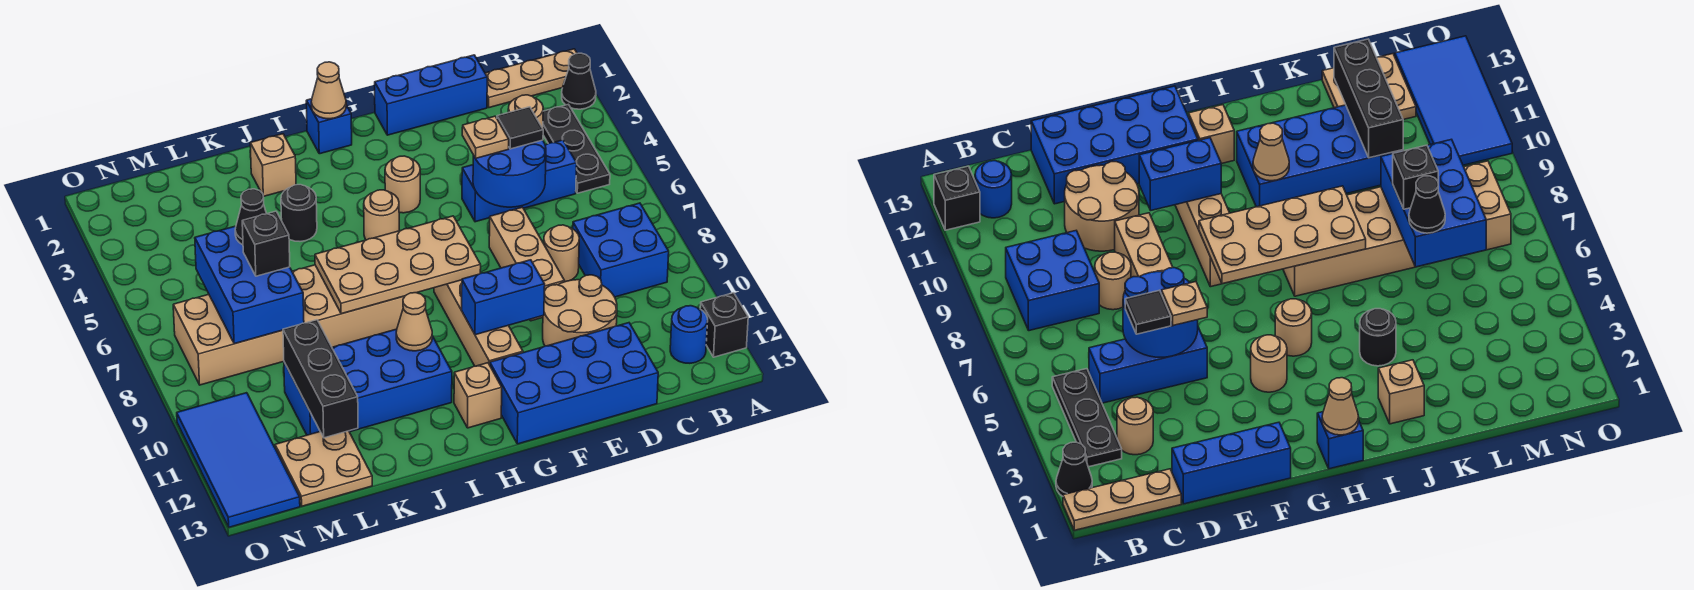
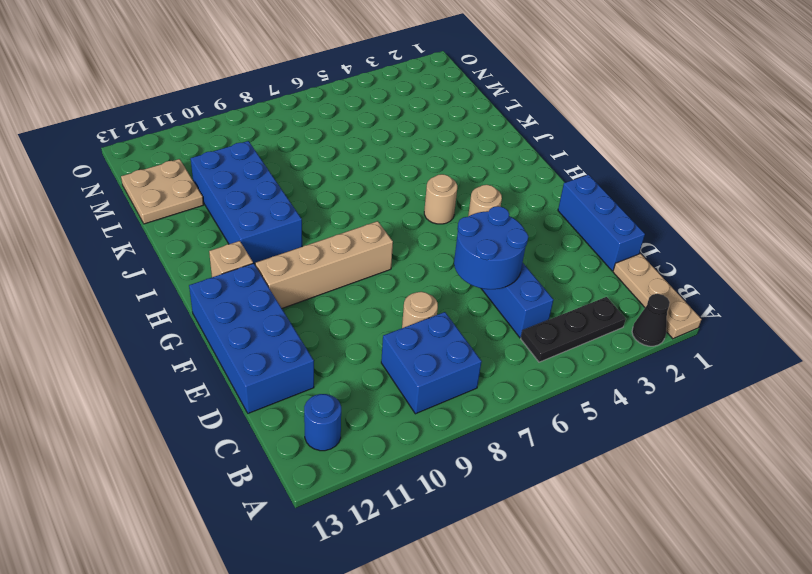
none -> black 1x1 brick [700,293,748,357]
none -> tan 1x1 round brick [508,95,543,128]
none -> tan 2x2 round brick [543,275,617,346]
none -> tan 1x3 brick [489,207,564,321]

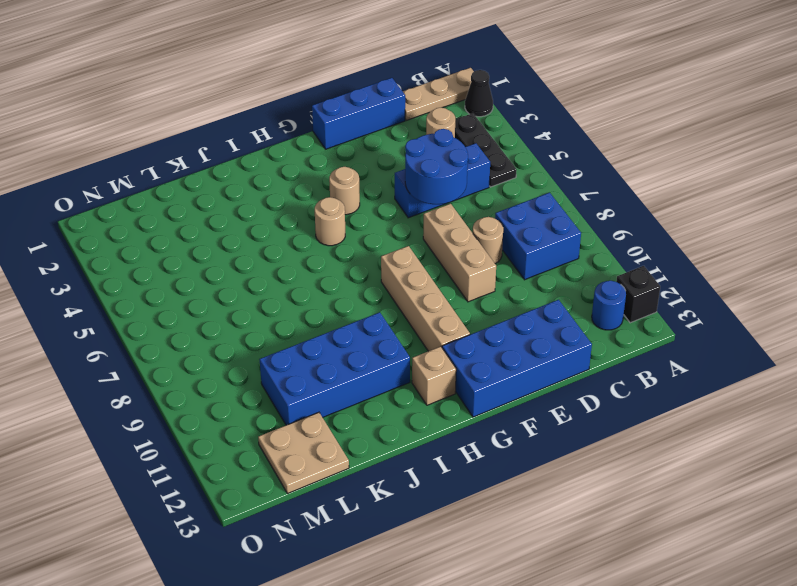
none -> tan 2x2 round brick [543,275,617,346]
none -> blue 1x1 brick [306,99,352,154]
none -> tan 2x6 brick [173,265,405,385]
none -> tan 1x1 brick [250,134,296,197]

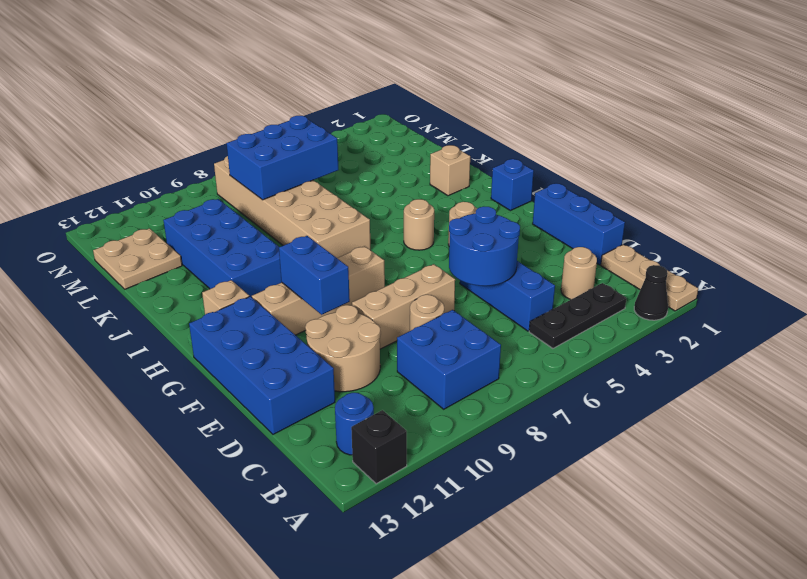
none -> black 1x1 round brick [281,185,317,241]
none -> blue 2x4 tile [177,393,300,527]
none -> tan 2x4 plate [315,216,481,314]
none -> tan 1x1 cone [311,62,346,119]

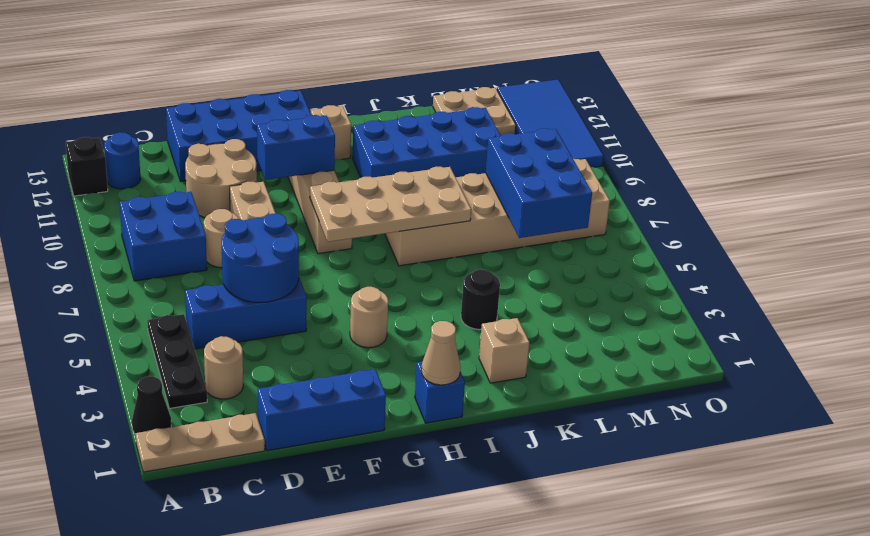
none -> tan 1x1 round brick [364,190,399,240]
none -> tan 1x1 cone [396,293,432,351]
none -> black 1x3 brick [283,320,358,438]
none -> black 1x1 tile [497,107,543,149]

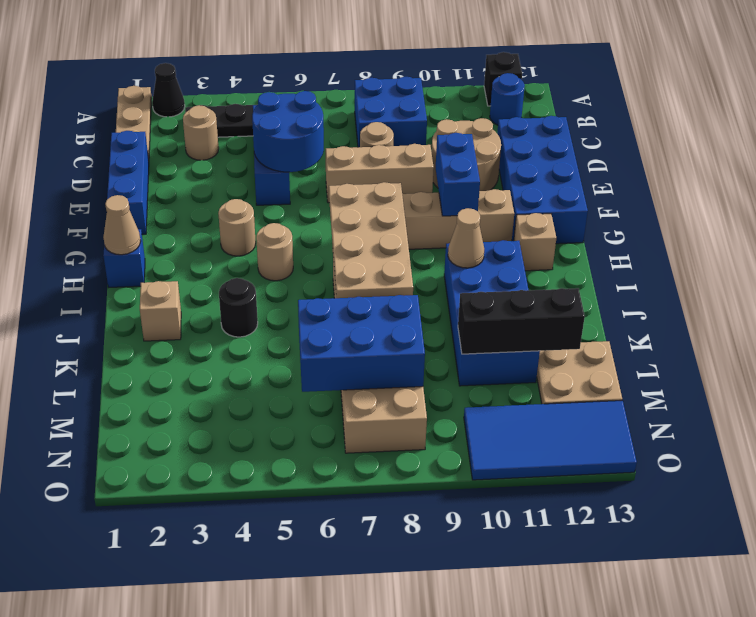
none -> black 1x1 tile [497,107,543,149]
none -> tan 1x1 plate [462,116,509,158]
none -> black 1x1 cone [235,189,267,245]
none -> black 1x1 brick [242,211,290,276]

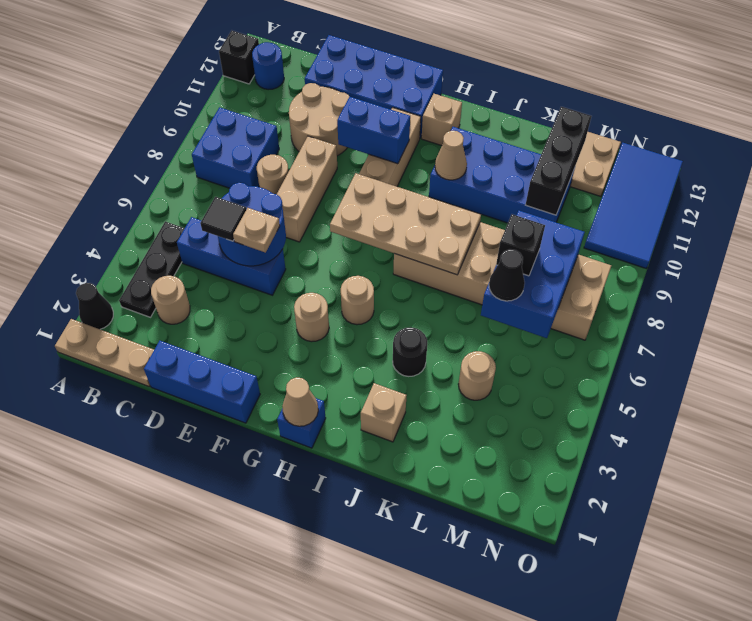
tan 1x1 round brick [458,351,496,400] -> none

